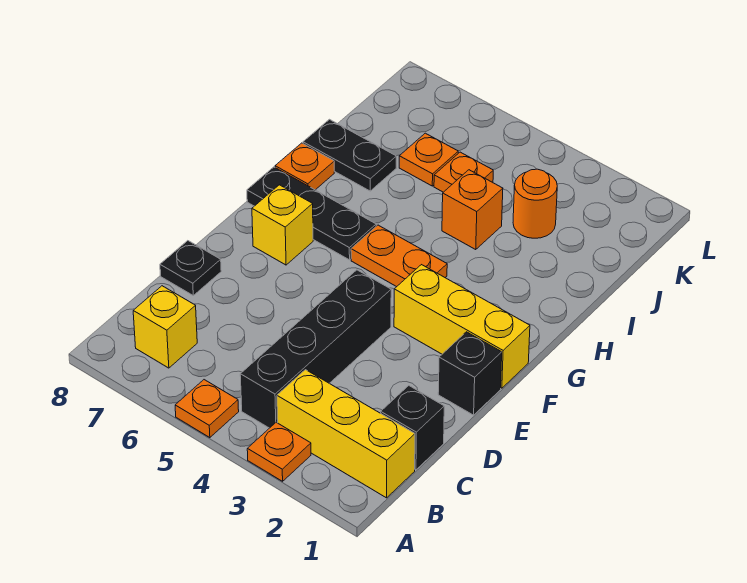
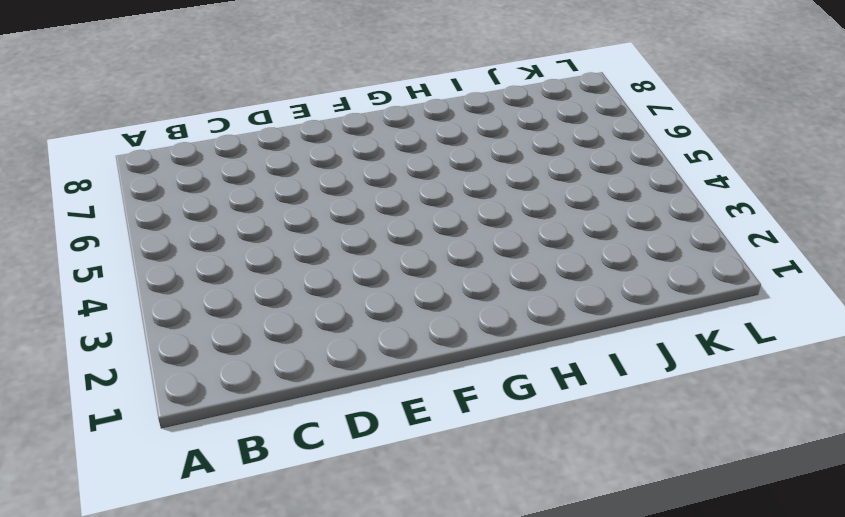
none -> orange 1x1 plate [247,422,311,481]
none -> orange 1x1 plate [175,380,239,438]
none -> yellow 1x3 brick [277,370,415,498]

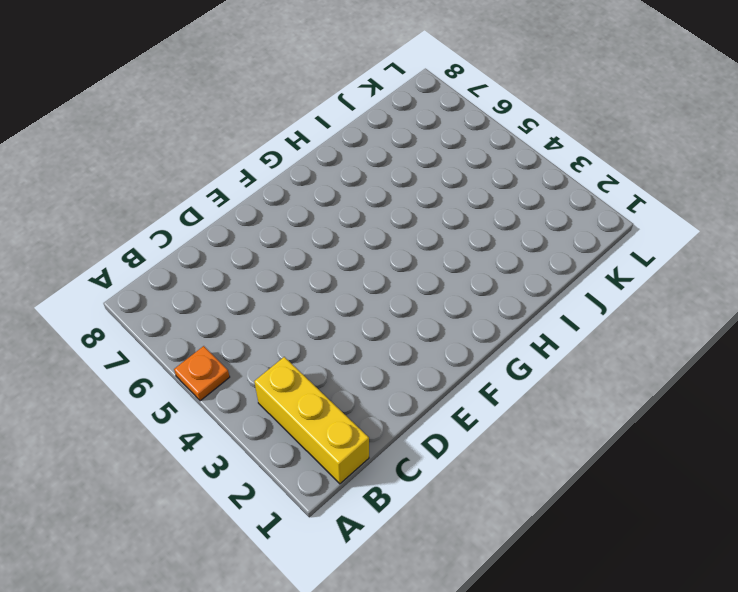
none -> orange 1x1 plate [247,422,311,481]
none -> black 1x4 brick [240,270,391,428]
none -> yellow 1x1 brick [133,286,197,368]

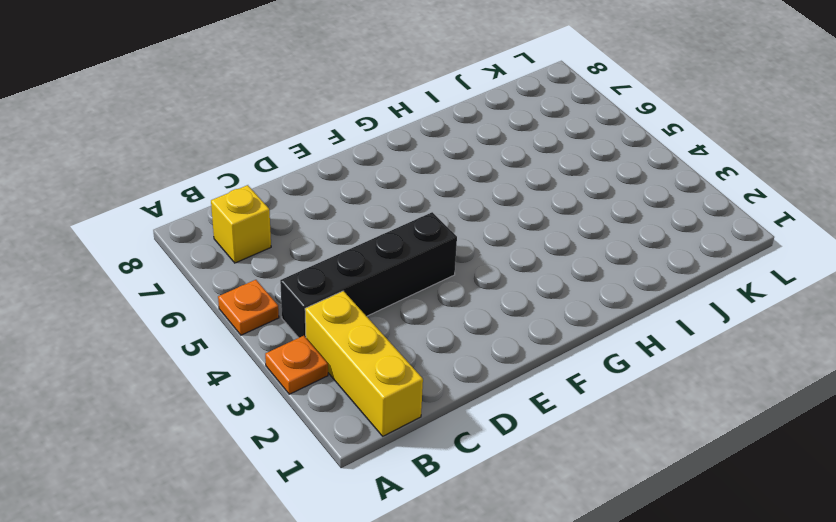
none -> black 1x1 brick [381,386,444,470]
none -> black 1x1 plate [160,241,221,295]
none -> black 1x1 brick [438,332,502,415]

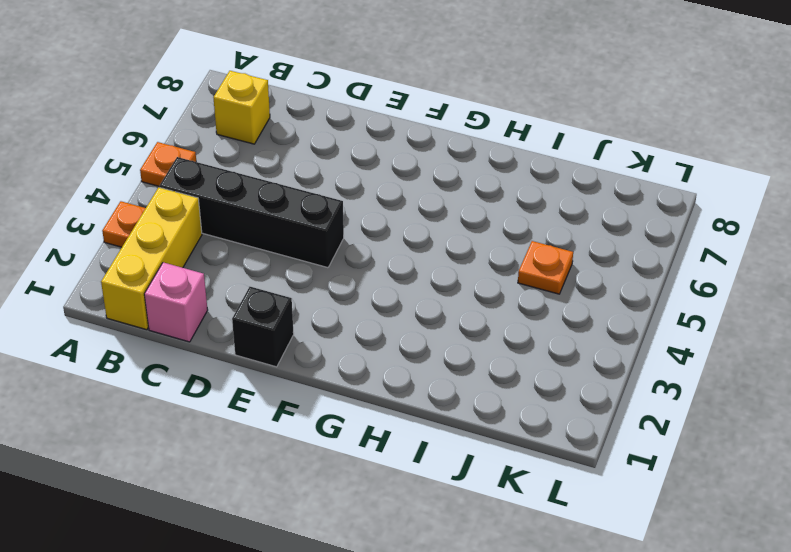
pink 1x1 brick [144,262,208,342] -> black 1x1 brick [381,386,444,470]
none -> black 1x1 plate [160,241,221,295]
none -> yellow 1x3 brick [394,265,530,388]
none -> yellow 1x1 brick [252,185,313,265]

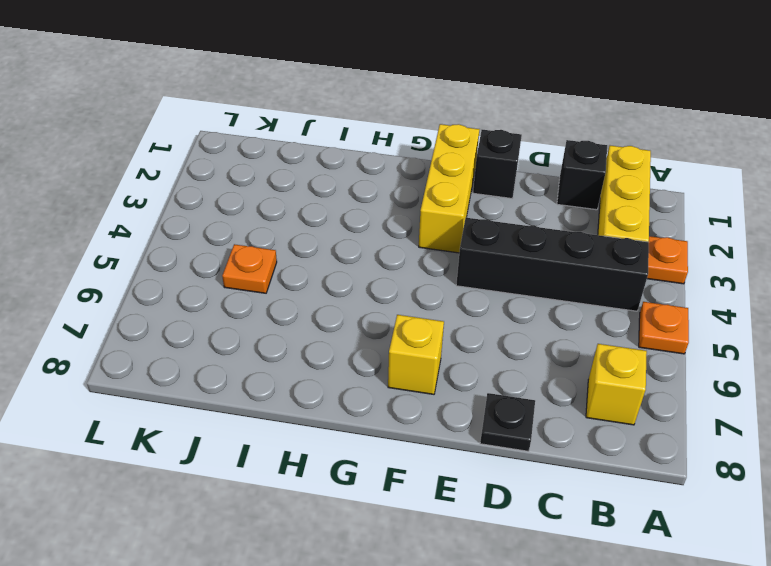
none -> orange 1x2 plate [351,225,447,287]
none -> black 1x3 plate [247,167,376,260]
none -> orange 1x1 plate [275,143,334,190]

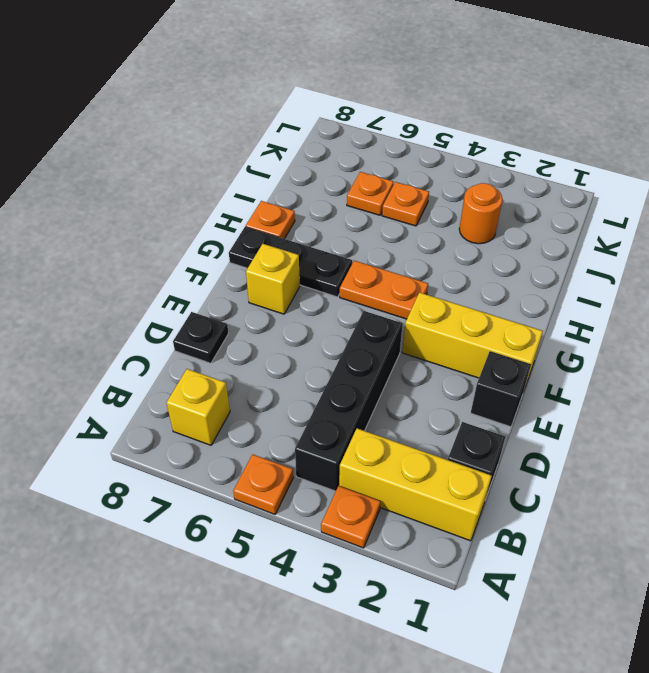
none -> orange 1x1 brick [442,170,503,249]
none -> black 1x2 plate [303,119,396,191]

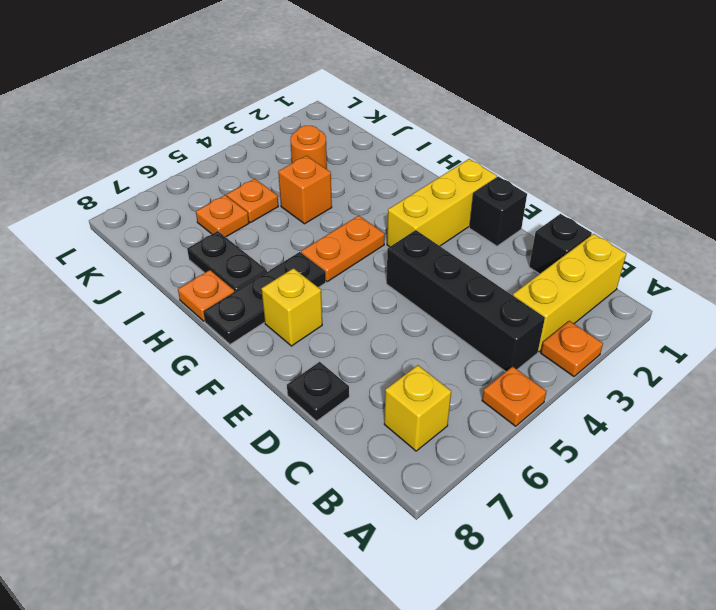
black 1x2 plate [187,231,267,292] -> black 1x2 plate turned to [303,119,396,191]

